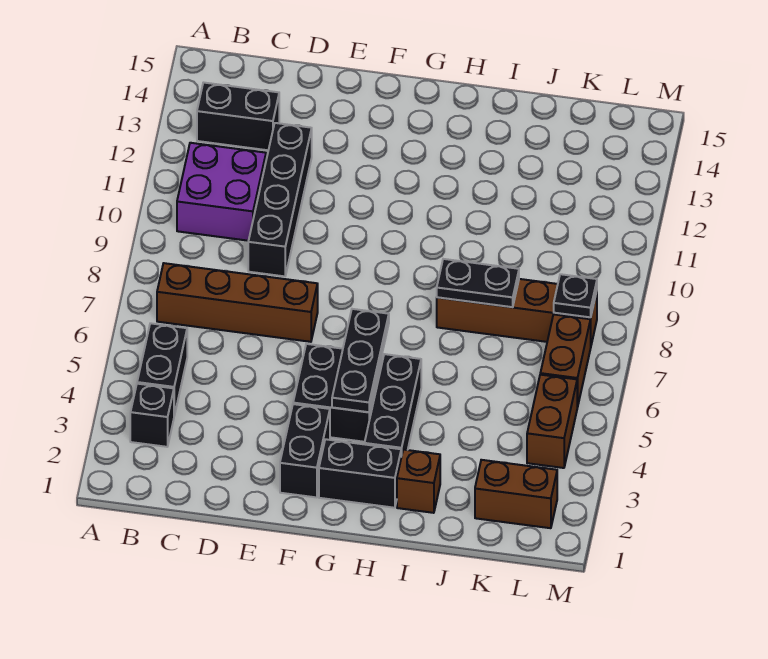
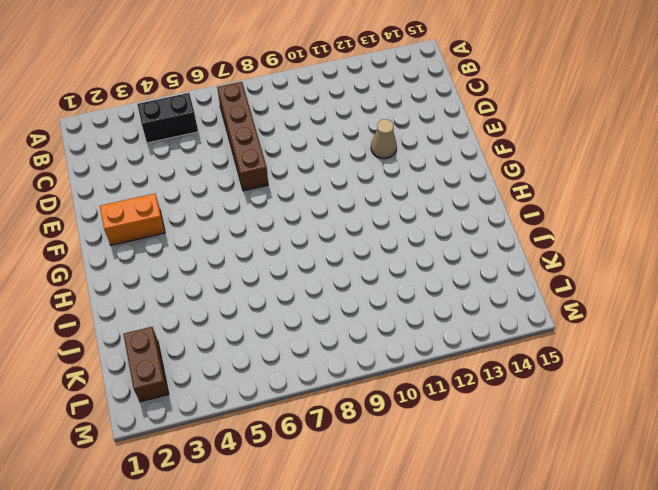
tan 1x1 cone [371,119,397,159] -> none
orange 1x2 brick [100,193,165,245] -> black 1x2 brick [280,404,330,497]
none -> black 1x1 brick [130,384,174,447]
none -> purple 2x2 brick [177,143,266,241]
none -> black 1x2 brick [197,83,279,150]

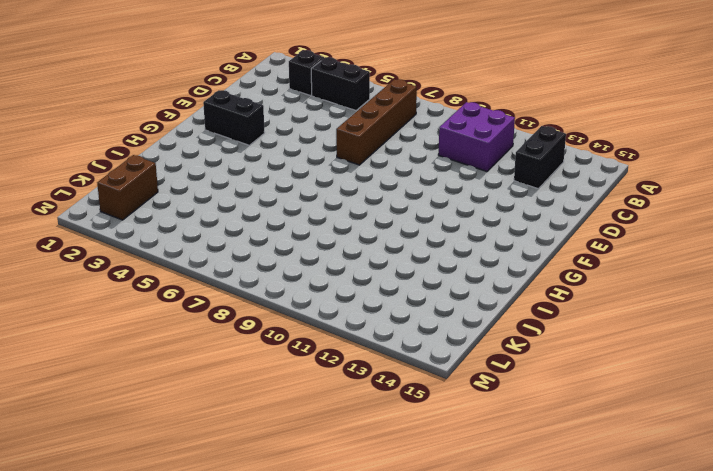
none -> black 1x4 brick [248,123,312,276]
none -> black 2x2 brick [293,344,382,442]
none -> black 1x2 brick [319,439,401,508]

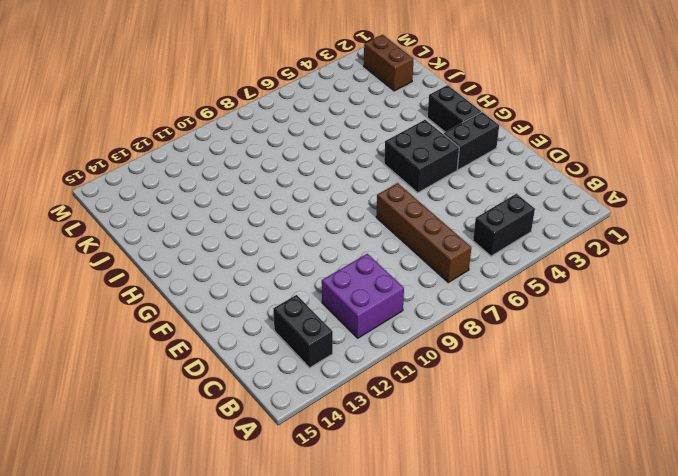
none -> black 1x1 brick [130,384,174,447]
none -> black 1x4 brick [248,123,312,276]
none -> black 1x3 brick [364,354,421,457]

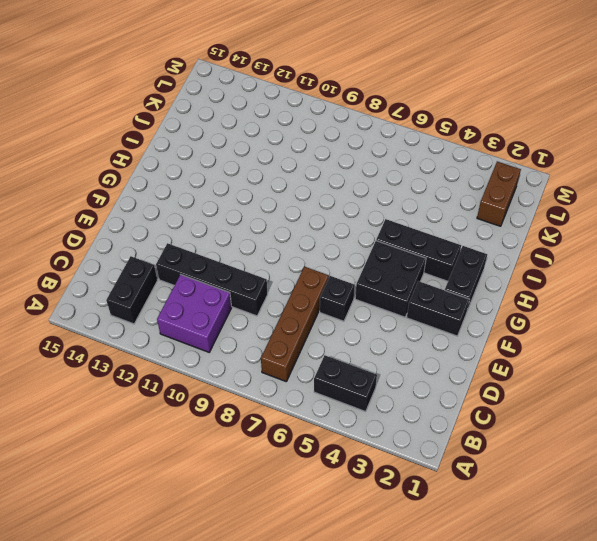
black 1x1 brick [320,276,355,321] -> black 1x1 brick moved to [130,384,174,447]
none -> brown 1x1 brick [397,450,440,513]
none -> brown 1x4 brick [437,279,597,345]
none -> brown 1x2 brick [527,375,577,468]

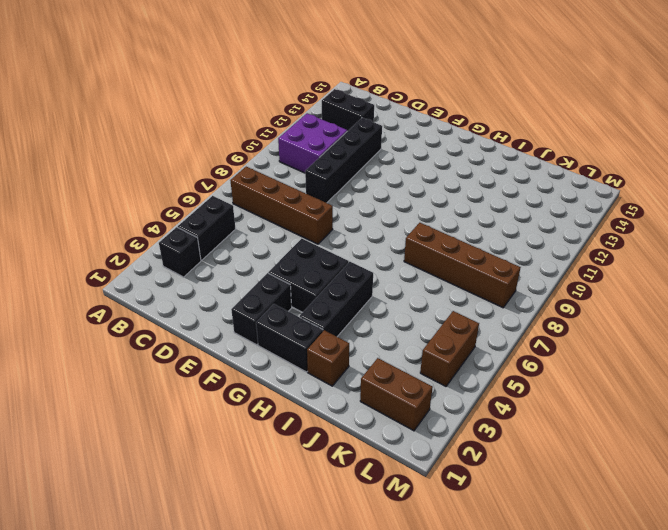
none -> brown 1x2 brick [540,315,591,408]
none -> black 1x3 plate [332,309,389,412]
none -> black 1x2 plate [437,259,519,307]

